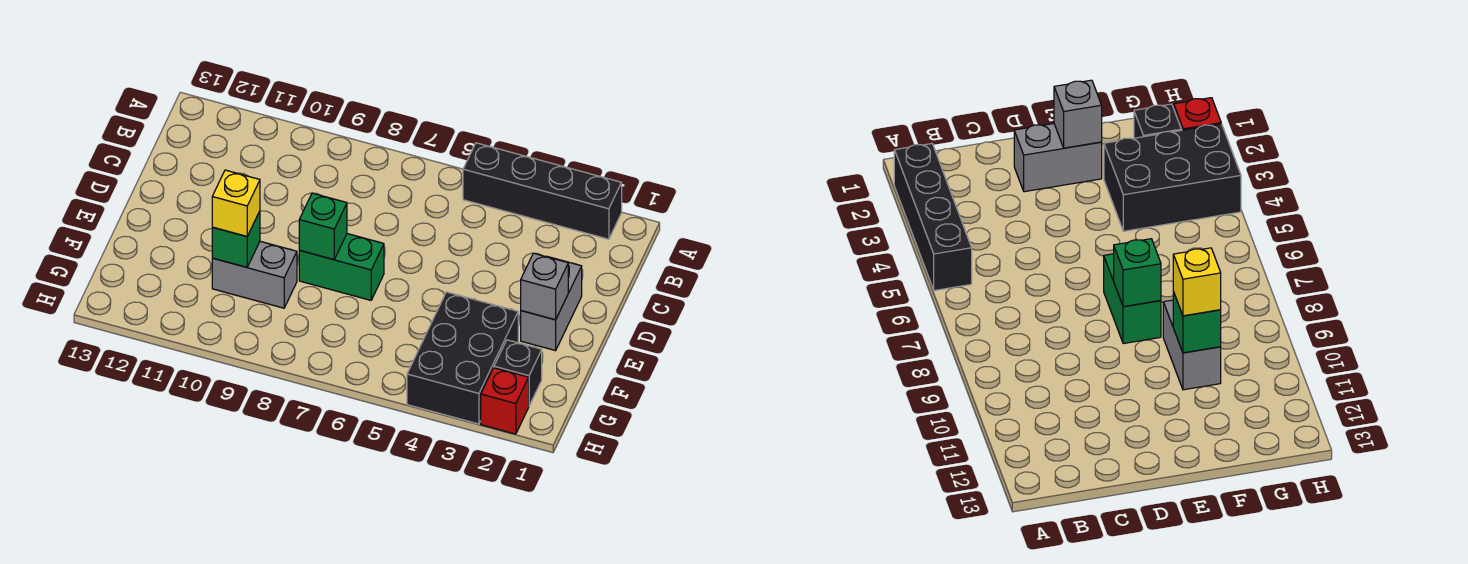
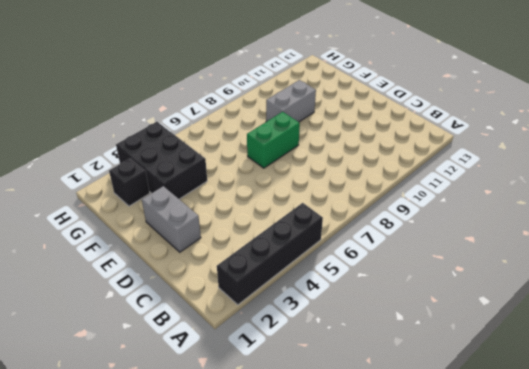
none -> red 1x1 brick [481,368,529,434]
none -> grey 1x1 brick [521,253,568,320]

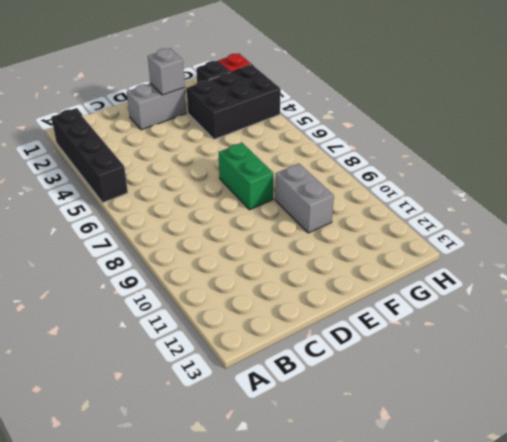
none -> green 1x1 brick [299,193,347,260]
none -> green 1x1 brick [212,211,260,267]

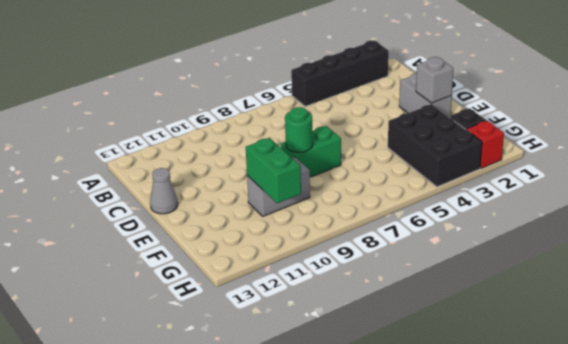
grey 1x1 cone [150,168,178,214] -> none
green 1x1 round brick [285,107,313,153] -> green 1x1 brick [299,193,347,260]
green 1x2 brick [246,138,301,203] -> green 1x1 brick [212,211,260,267]
none -> yellow 1x1 brick [212,170,260,236]

